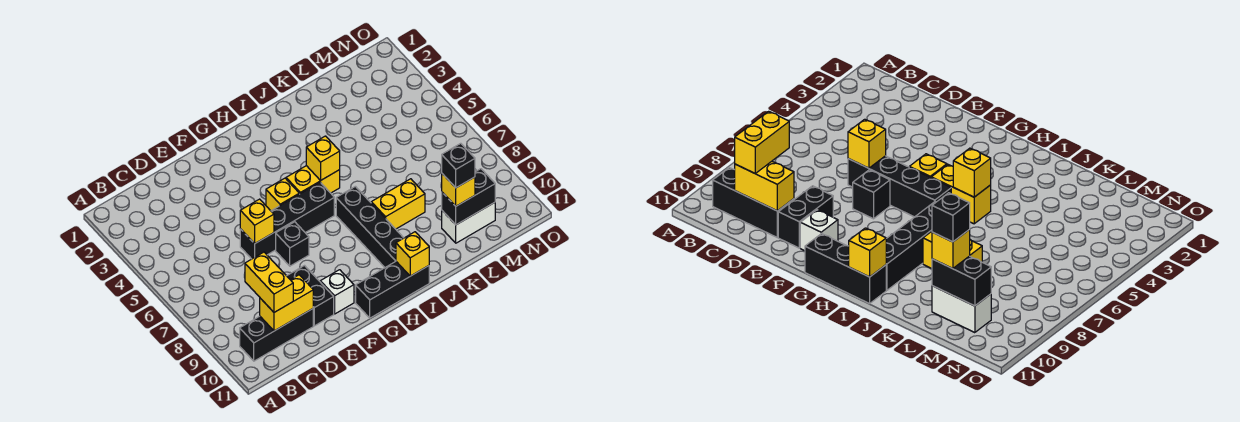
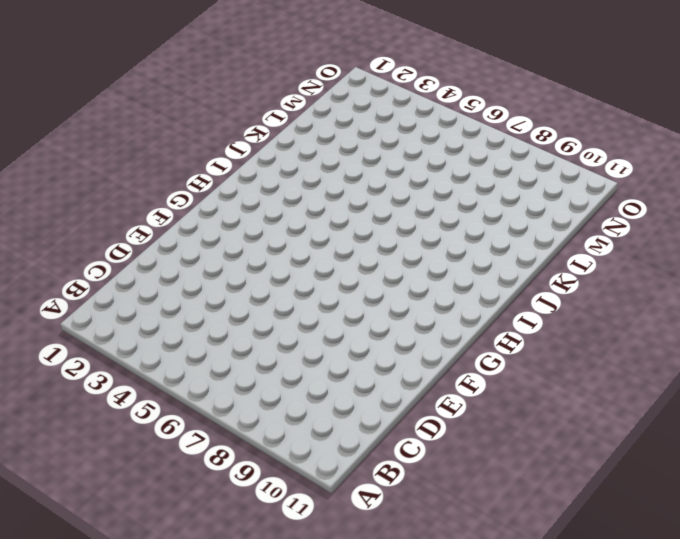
none -> black 1x3 brick [240,309,313,361]
none -> black 1x4 brick [240,182,334,259]
none -> black 1x2 brick [287,266,334,326]

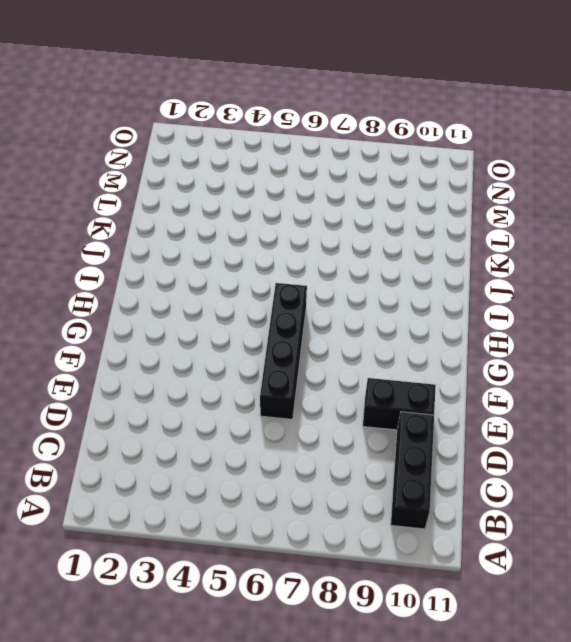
none -> black 1x1 brick [276,222,309,266]
none -> white 1x1 brick [320,270,354,314]
none -> yellow 1x1 brick [266,178,299,211]

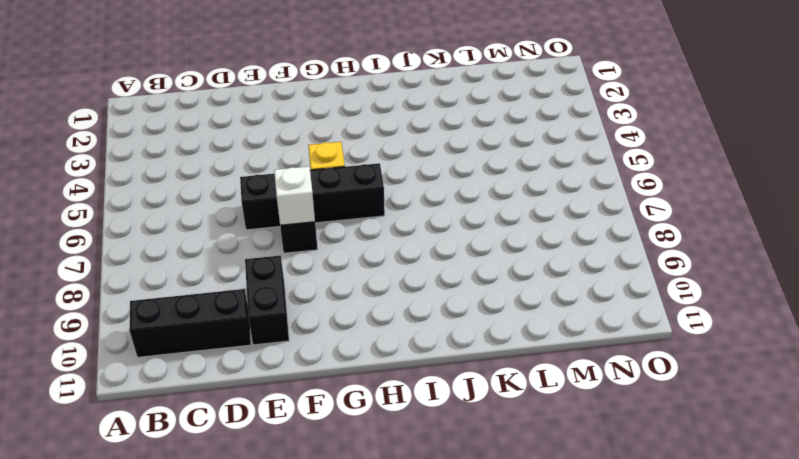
white 1x1 brick [274,166,315,225] -> white 1x1 brick moved to [320,270,354,314]
none -> black 1x3 brick [356,261,429,318]
none -> yellow 1x2 brick [286,166,340,194]
none -> black 1x4 brick [336,186,403,267]

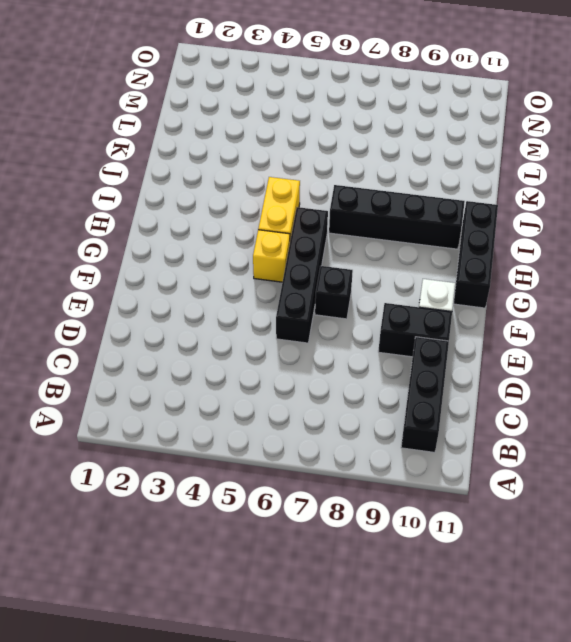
none -> yellow 1x2 brick [371,179,425,229]
none -> white 1x2 brick [442,202,495,243]
none -> yellow 1x2 brick [260,275,313,331]

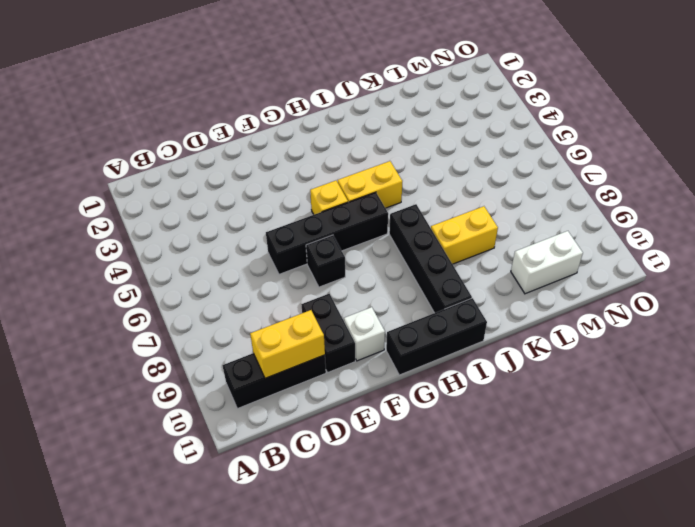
none -> yellow 1x1 brick [240,199,274,244]
none -> yellow 1x1 brick [306,136,340,180]
none -> yellow 1x1 brick [396,232,429,276]

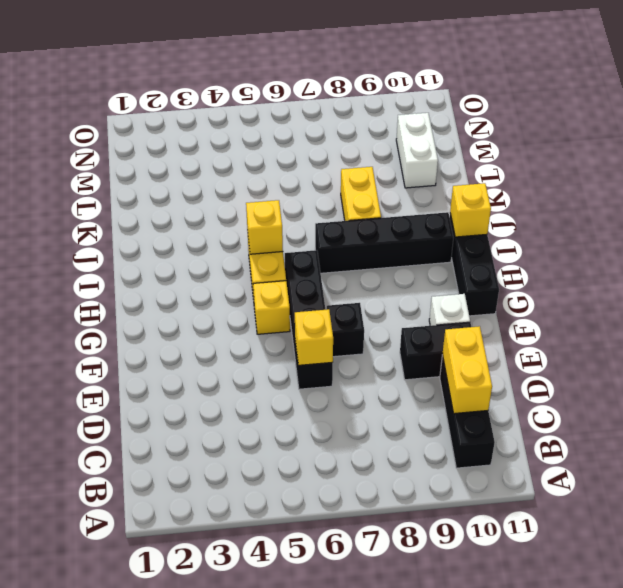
none -> black 1x2 brick [442,169,495,225]
none -> yellow 1x2 brick [245,252,293,312]
none -> yellow 1x1 brick [442,174,475,206]

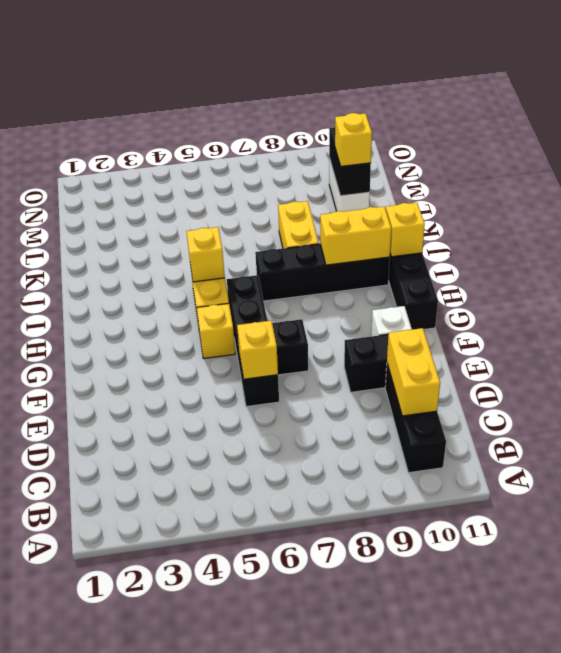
yellow 1x2 brick [320,207,391,265] -> yellow 1x2 brick moved to [245,252,293,312]
none -> black 1x1 brick [442,143,475,188]

